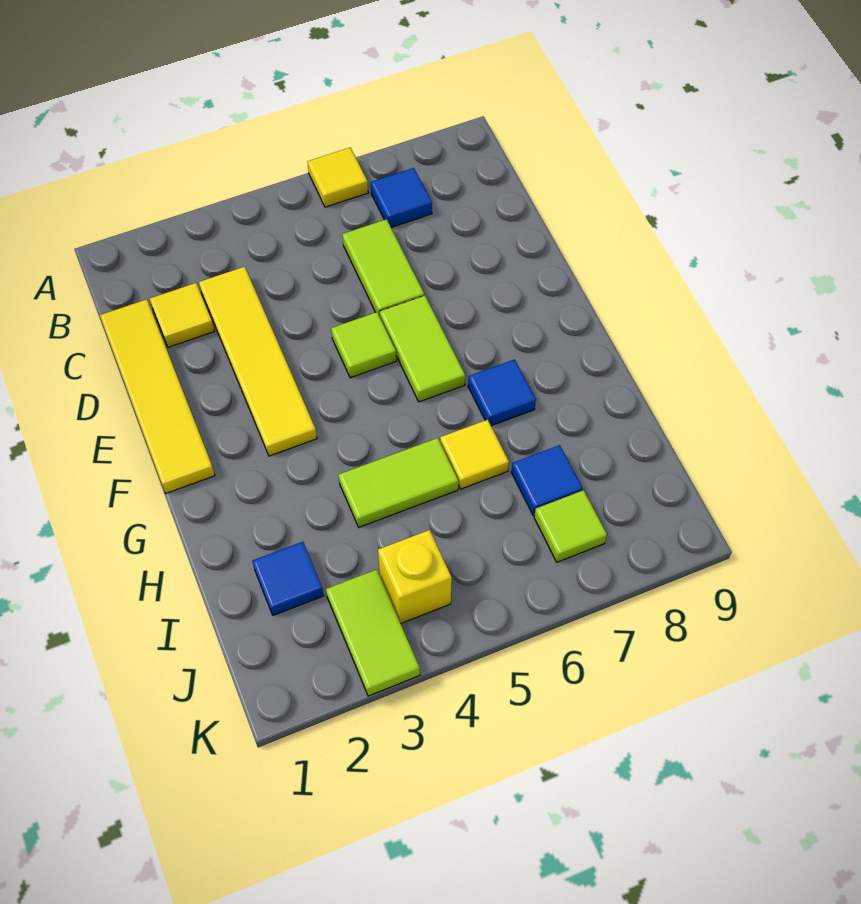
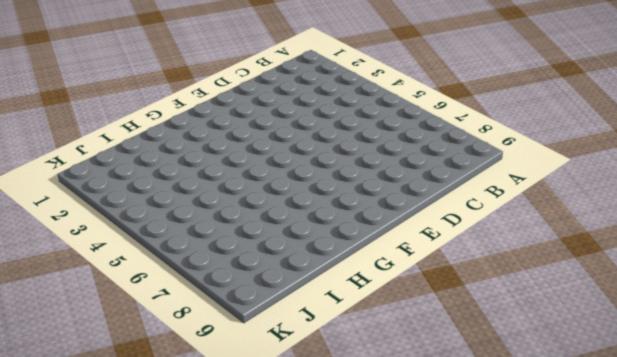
none -> yellow 1x1 tile [307,148,368,207]
none -> blue 1x1 tile [371,168,432,227]
none -> yellow 1x4 tile [100,299,215,493]

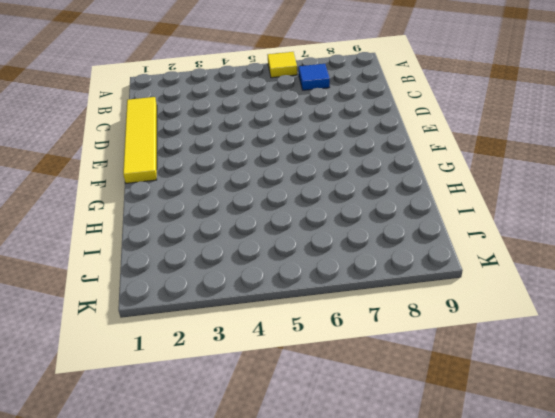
none -> yellow 1x1 tile [150,283,214,347]
none -> yellow 1x4 tile [199,267,317,456]
none -> lime 1x2 tile [342,219,424,317]

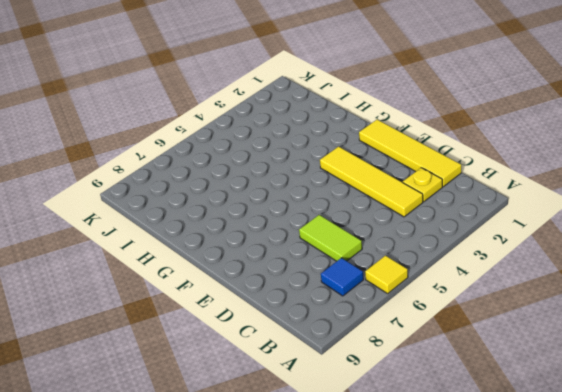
yellow 1x1 plate [403,168,442,202] -> yellow 1x1 tile [150,283,214,347]
none -> lime 1x1 tile [331,312,396,378]
none -> lime 1x2 tile [380,296,465,402]
none -> blue 1x1 tile [468,359,536,426]

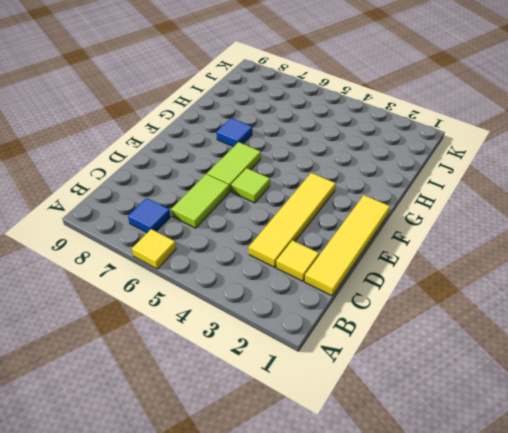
none -> lime 1x2 tile [339,438,458,527]
none -> yellow 1x1 tile [440,420,509,489]
none -> blue 1x1 tile [252,542,324,615]

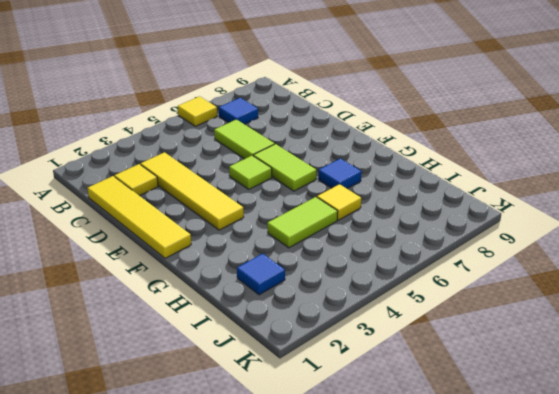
none -> blue 1x1 tile [511,445,582,516]
none -> lime 1x2 tile [326,570,420,696]
none -> yellow 1x1 brick [378,530,452,624]

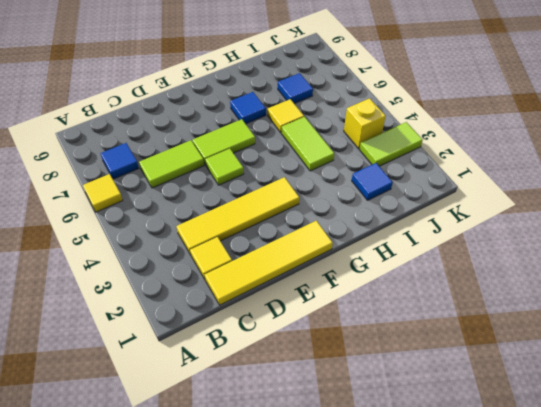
none -> lime 1x1 tile [534,490,607,562]

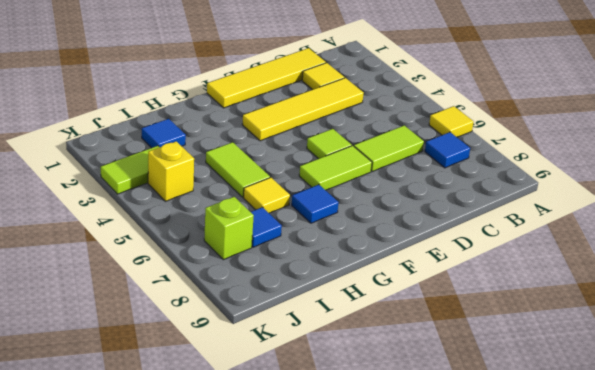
lime 1x1 brick [204,197,254,260] -> lime 1x1 tile [534,490,607,562]

